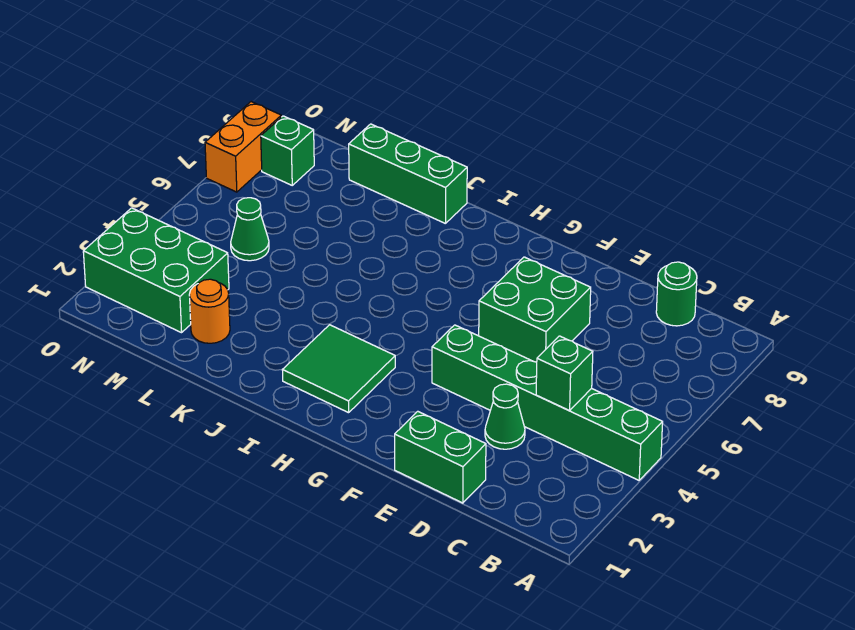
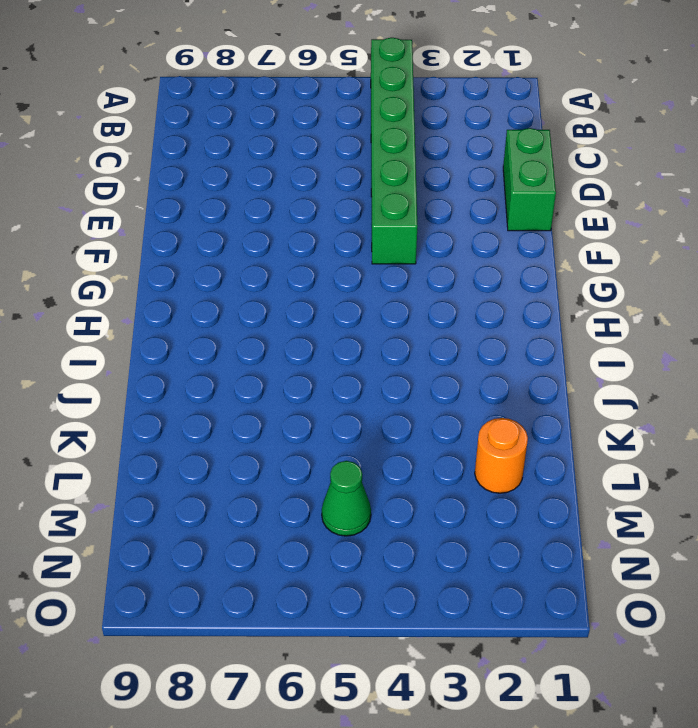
none -> green 1x1 round brick [656,262,697,326]
none -> green 1x1 cone [485,384,525,449]
none -> green 2x2 brick [479,257,591,362]

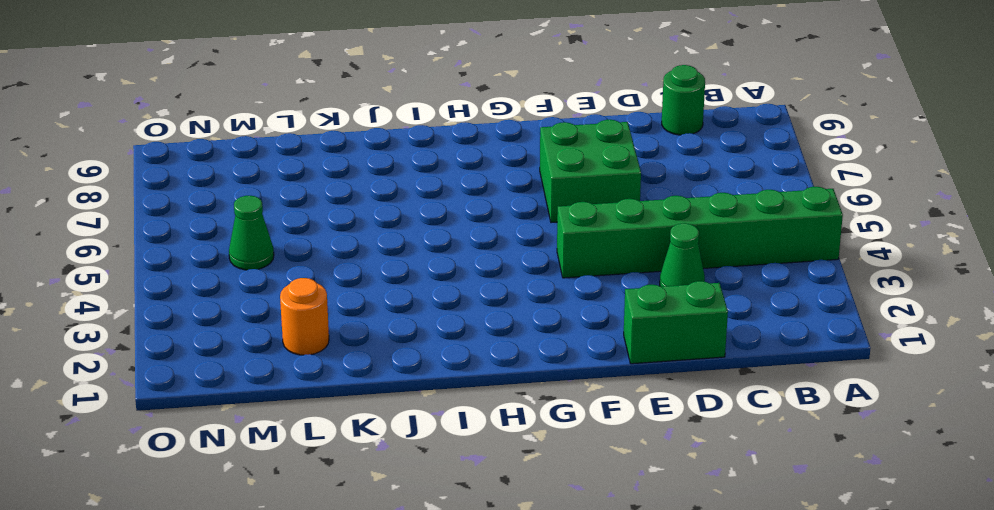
none -> green 2x2 tile [282,325,395,413]
none -> green 1x3 brick [349,124,467,224]
none -> green 2x3 brick [83,208,229,333]

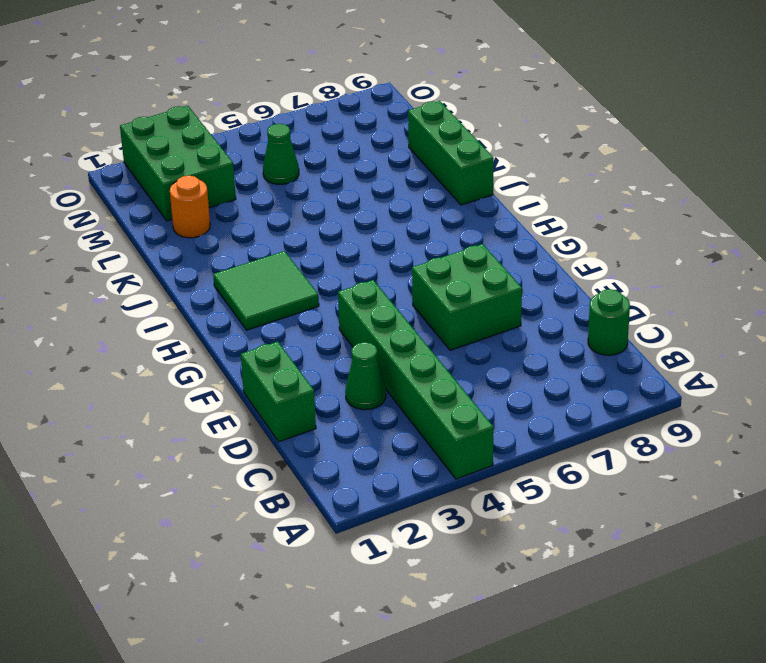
none -> green 1x1 brick [261,116,314,185]
none -> orange 1x2 brick [205,102,281,192]
none -> green 1x1 brick [536,336,593,410]

